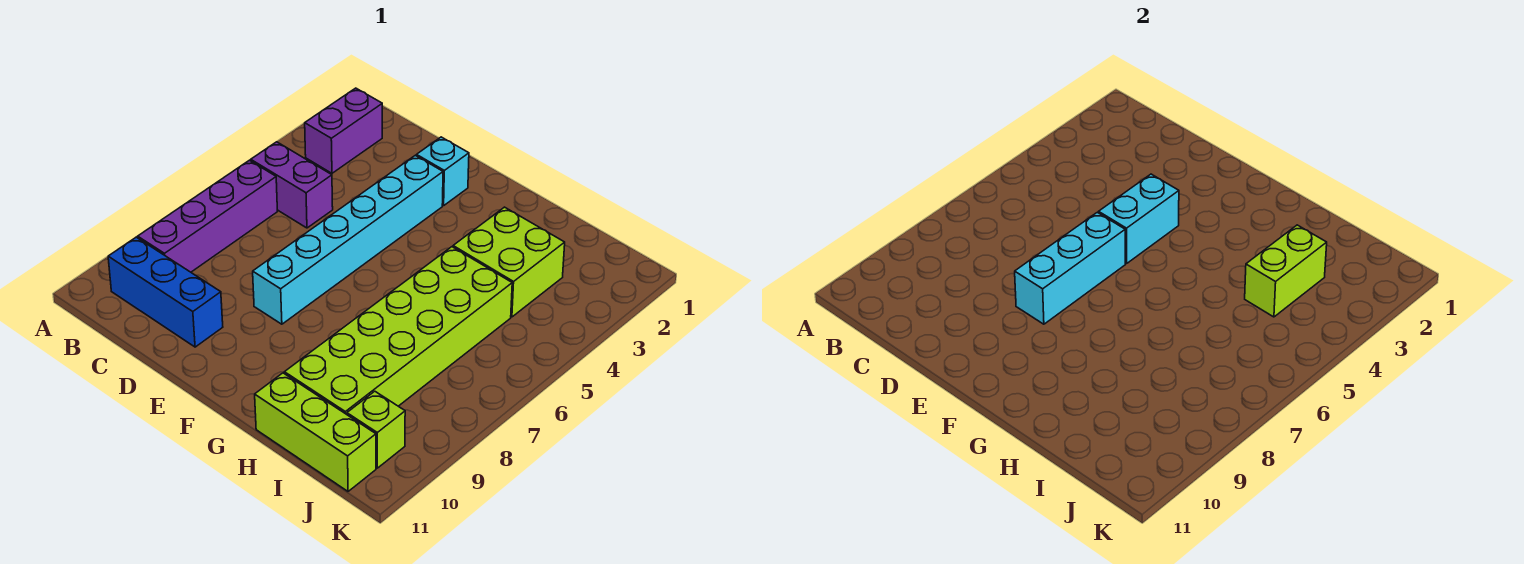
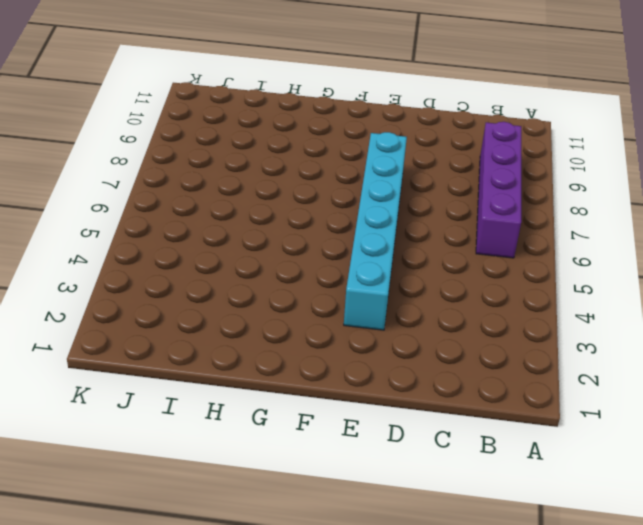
none -> purple 1x2 brick [305,88,382,173]
none -> purple 1x2 brick [251,142,333,228]
none -> blue 1x3 brick [108,237,223,347]

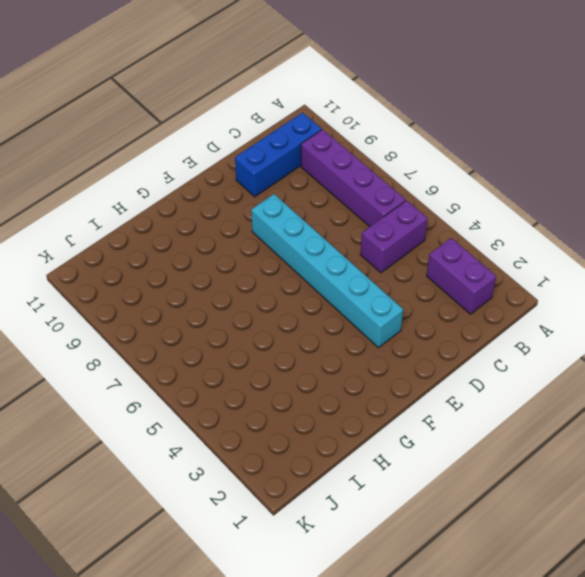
none -> cyan 1x1 brick [416,137,469,206]
none -> lime 2x2 brick [453,207,565,317]
none -> lime 2x6 brick [284,247,512,414]

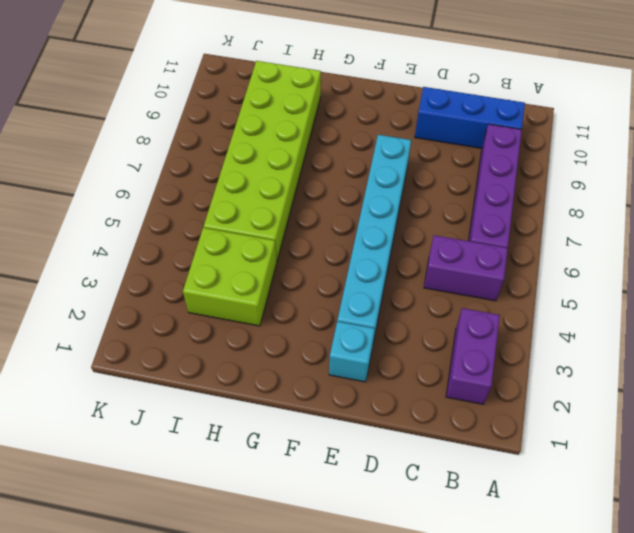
none -> lime 1x3 brick [255,373,376,491]
none -> lime 1x1 brick [347,391,405,468]
none -> cyan 1x2 brick [1099,174,1179,263]

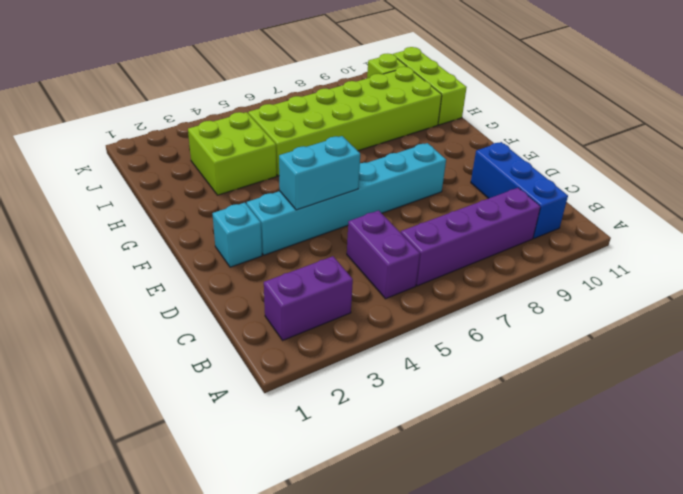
none -> cyan 1x3 brick [1015,212,1125,324]
none -> lime 1x2 brick [1245,225,1327,317]

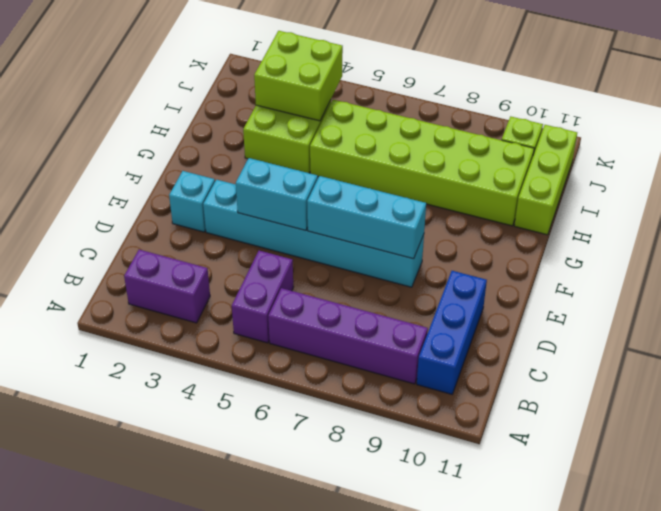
lime 2x2 brick [254,31,343,121] -> lime 1x2 brick [1245,225,1327,317]

